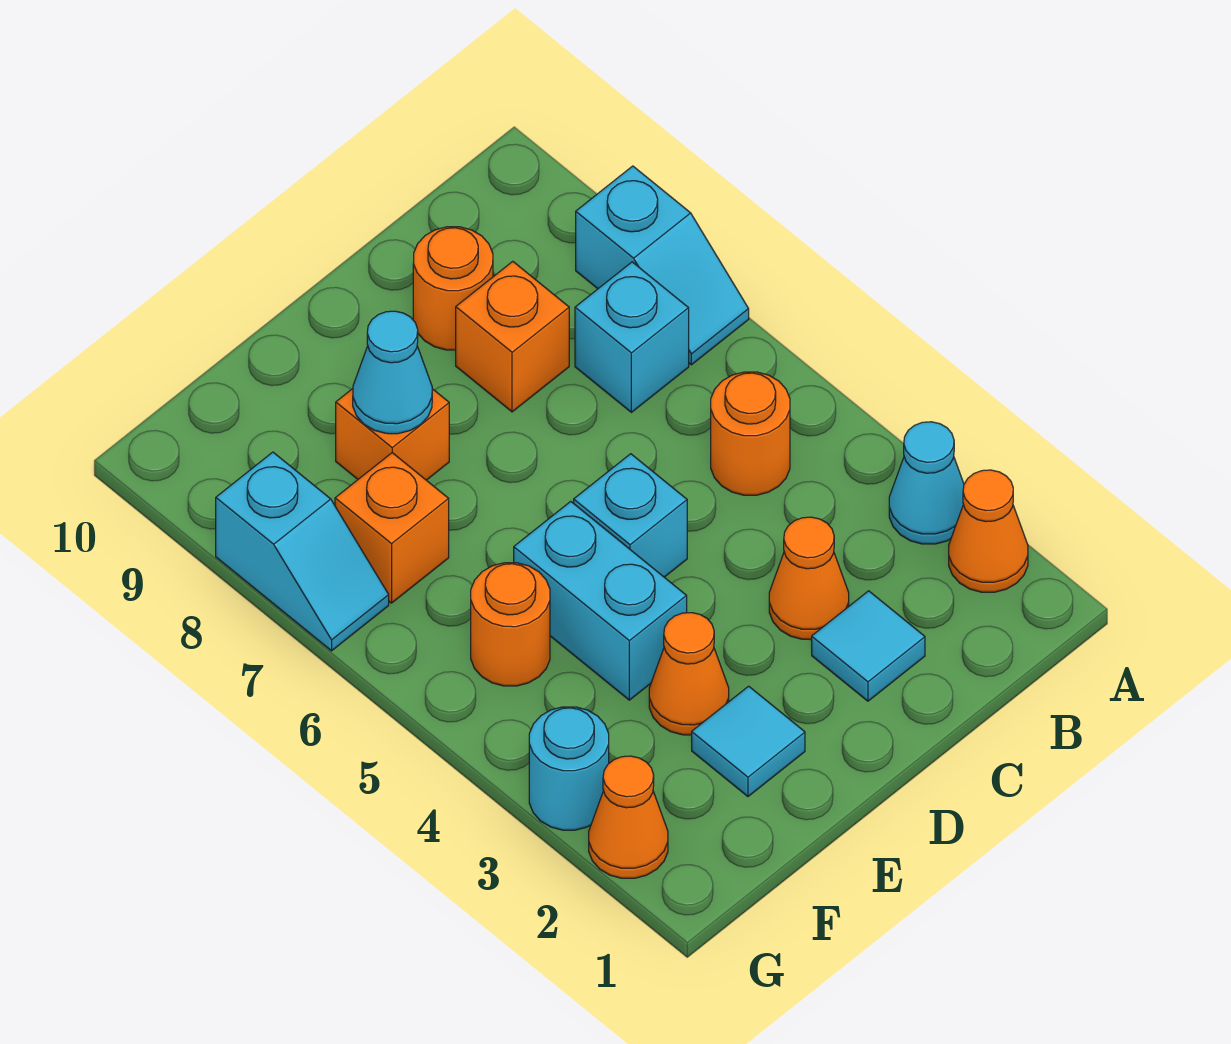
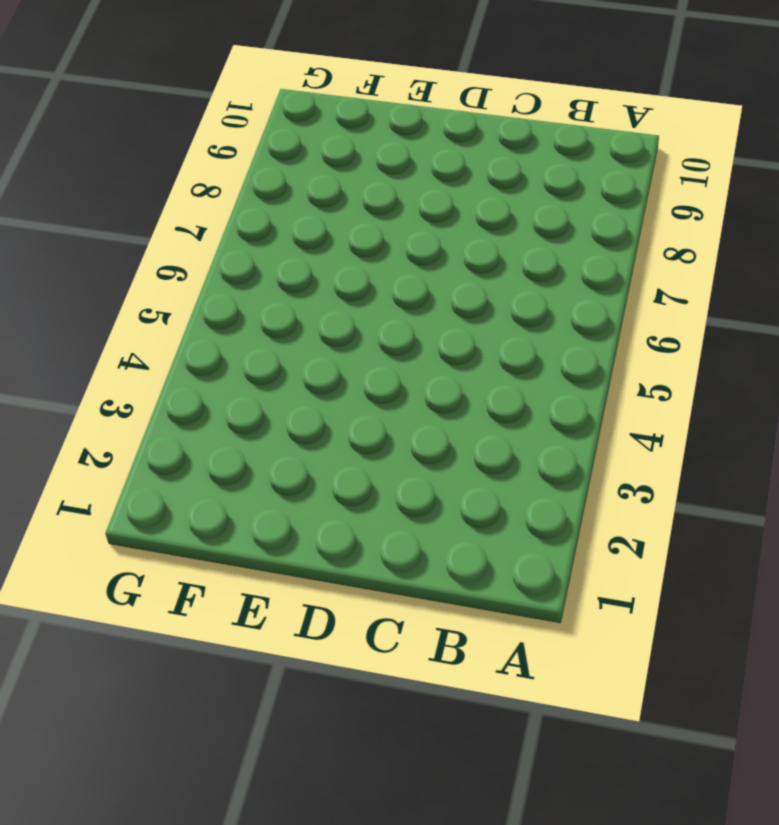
none -> orange 1x1 cone [949,470,1028,592]
none -> cyan 1x1 cone [889,422,964,544]
none -> cyan 1x2 slope [576,166,749,365]

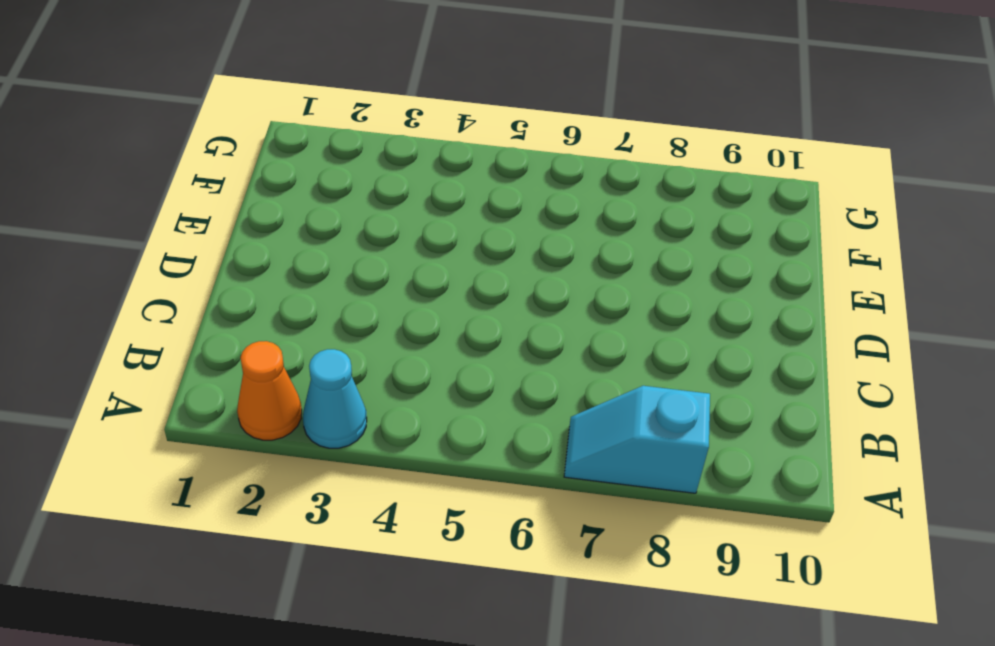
none -> orange 1x1 round brick [711,372,790,495]
none -> cyan 1x1 brick [575,262,689,412]
none -> cyan 1x1 tile [812,591,925,701]

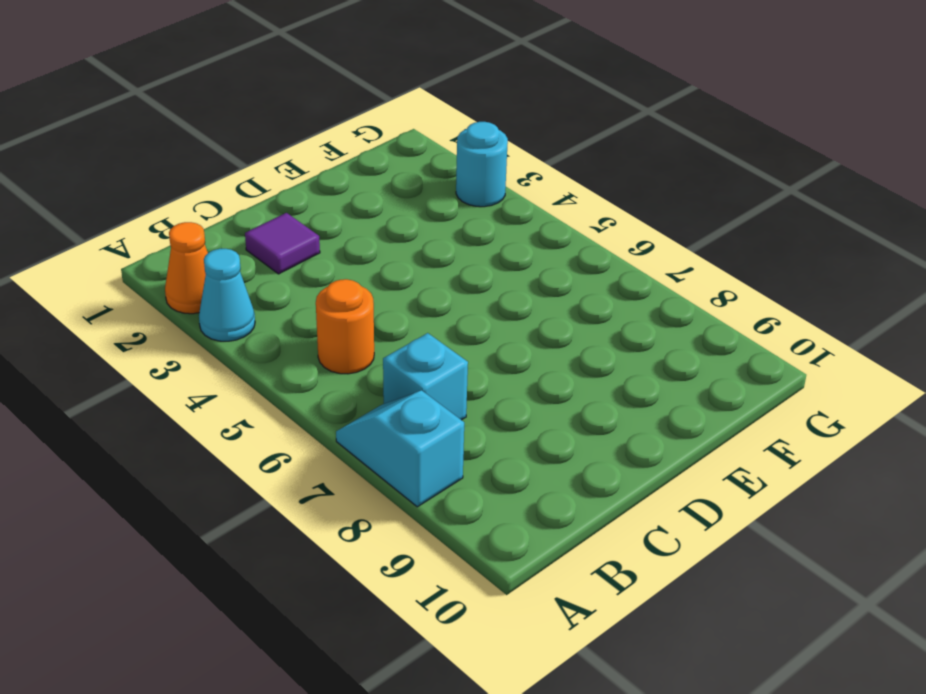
purple 1x1 tile [245,213,320,274] -> cyan 1x1 tile [812,591,925,701]
none -> orange 1x1 cone [769,517,849,640]
none -> orange 1x1 brick [456,261,569,412]
none -> orange 1x1 round brick [413,227,493,350]

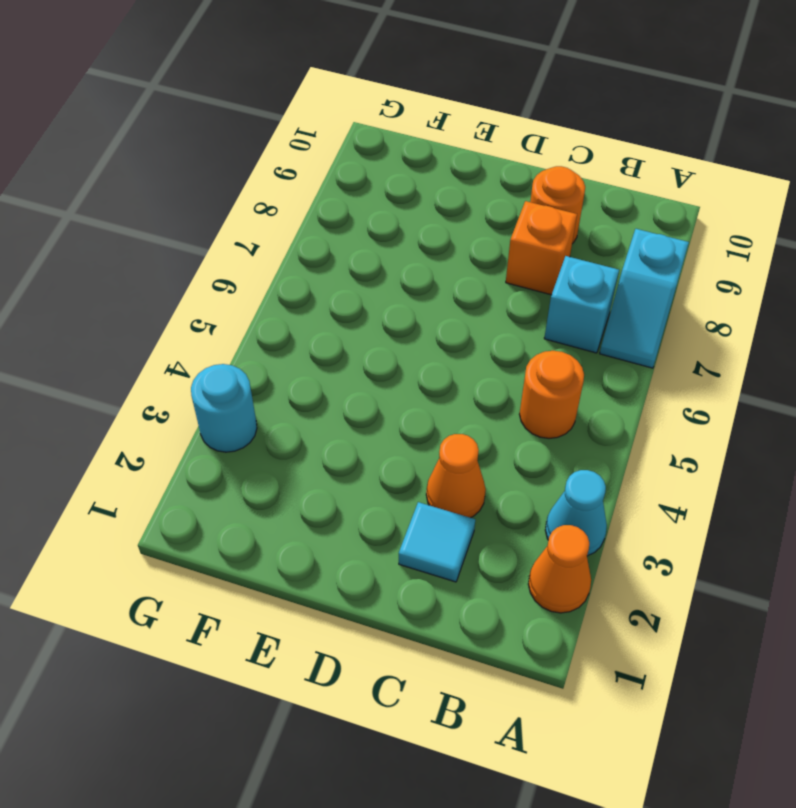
none -> cyan 1x1 brick [574,454,687,577]
none -> cyan 1x1 tile [692,686,805,796]
none -> orange 1x1 cone [649,613,729,735]

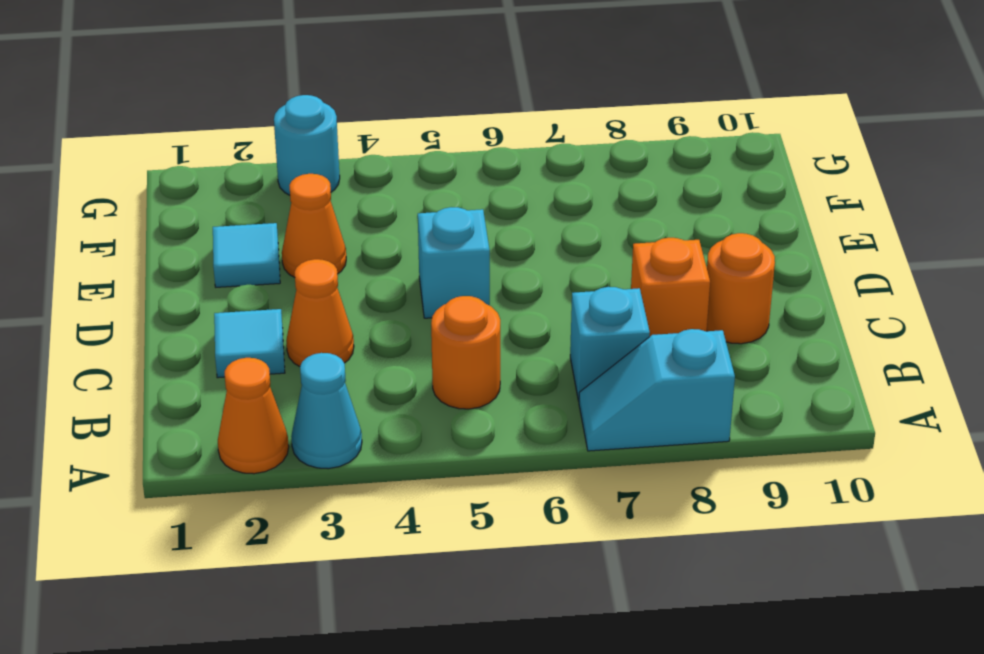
none -> cyan 1x2 brick [514,501,687,700]
none -> orange 1x1 brick [336,389,449,480]
none -> orange 1x1 round brick [471,563,550,686]

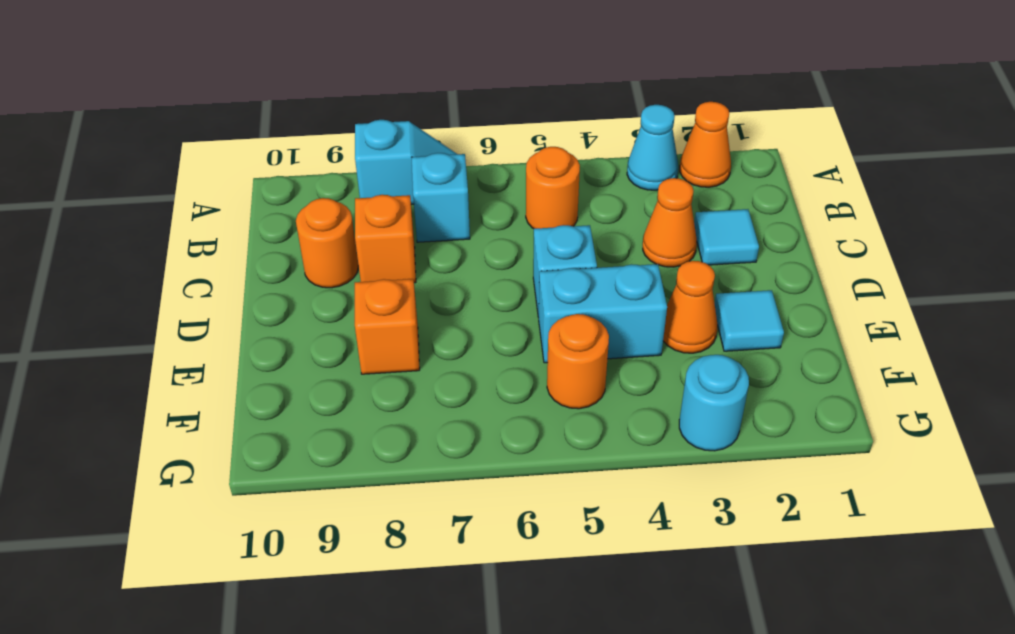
none -> orange 1x1 brick [335,453,449,603]
none -> orange 1x1 cone [589,756,668,878]
none -> cyan 1x2 slope [216,452,389,651]

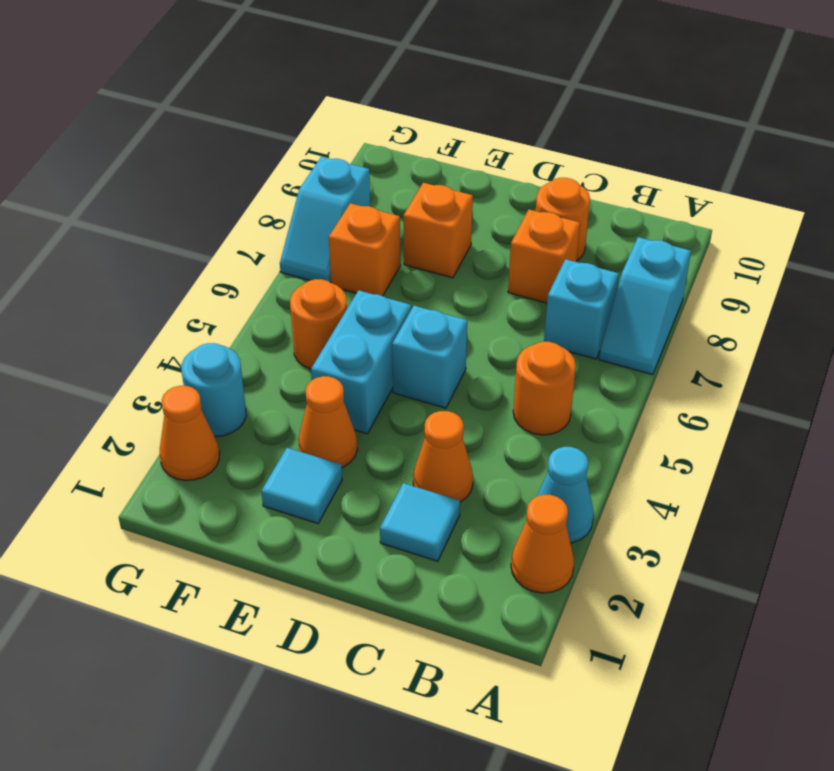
none -> cyan 1x1 cone [353,311,432,434]

